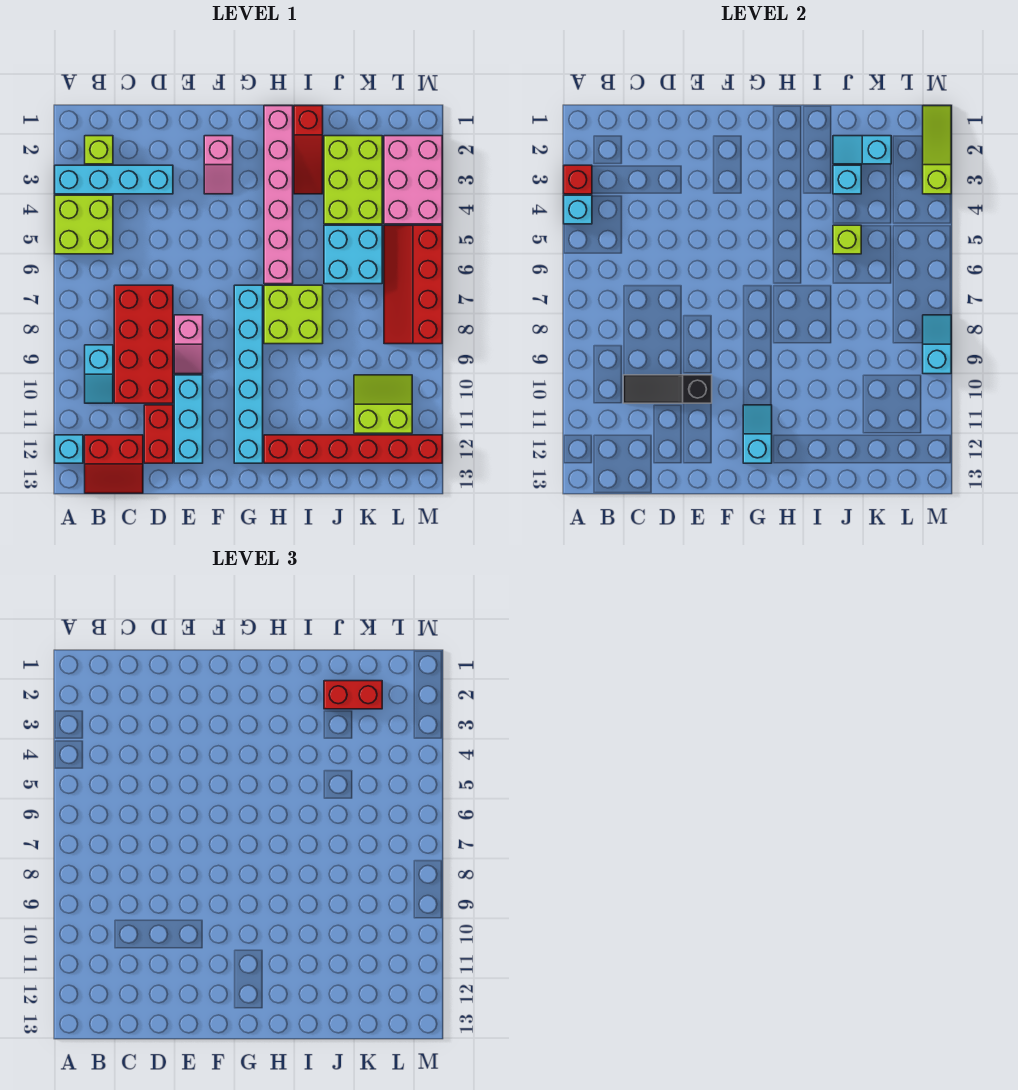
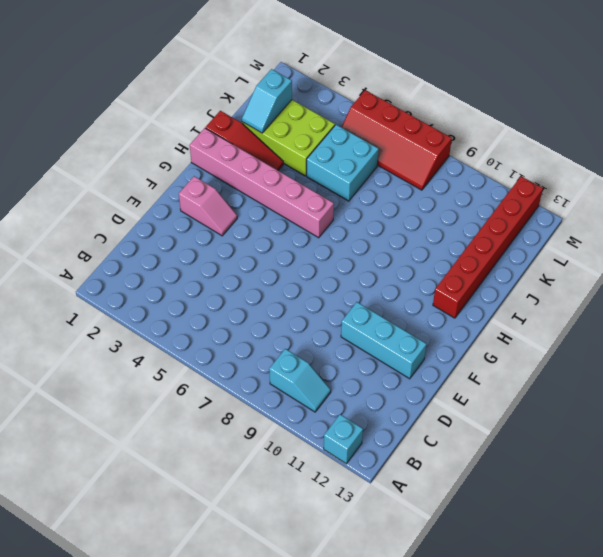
none -> cyan 1x4 brick [55,165,173,194]
none -> lime 2x2 brick [55,195,113,254]
none -> lime 1x1 brick [85,136,113,164]
none -> red 2x2 slope [85,435,143,493]

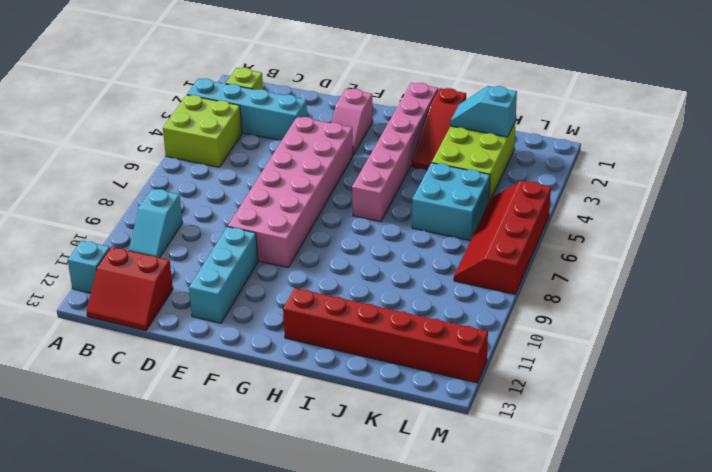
pink 2x6 brick [228,117,353,267] -> pink 1x2 slope [174,315,203,374]
none -> red 2x4 brick [114,285,173,403]
none -> red 1x2 brick [144,405,173,463]
none -> cyan 1x6 brick [234,285,263,463]
none -> lime 2x2 brick [264,285,323,344]

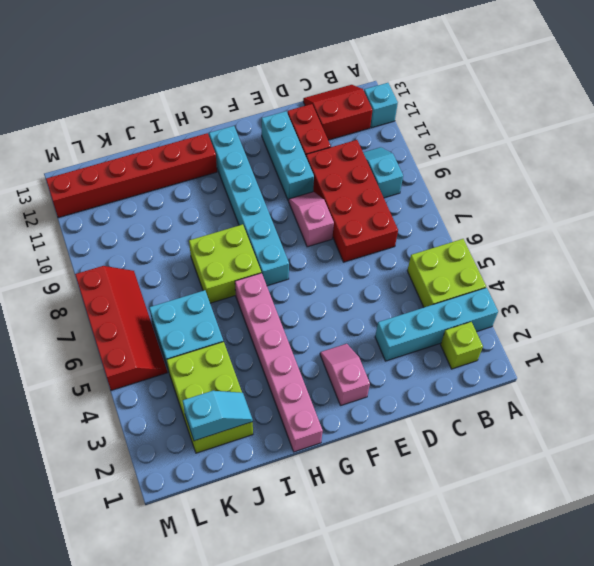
none -> red 1x3 slope [294,106,323,194]
none -> lime 2x2 slope [354,375,412,433]
none -> pink 2x3 brick [384,136,442,224]
none -> red 1x1 brick [564,165,592,194]

